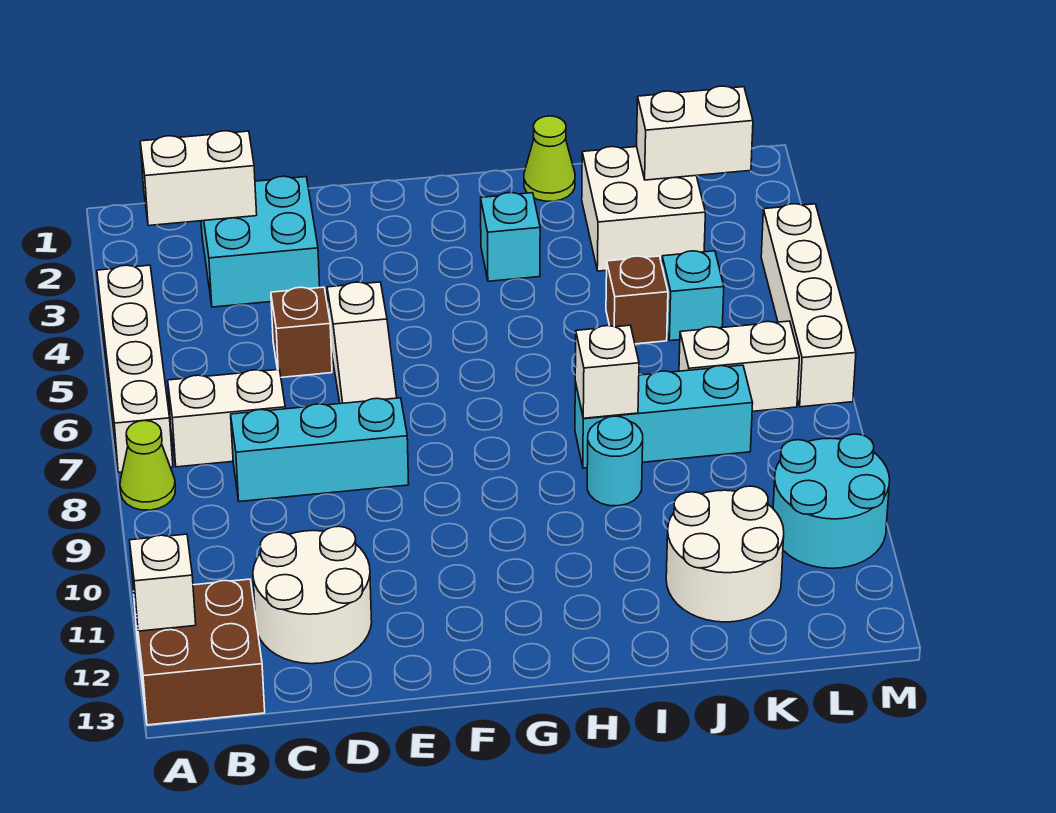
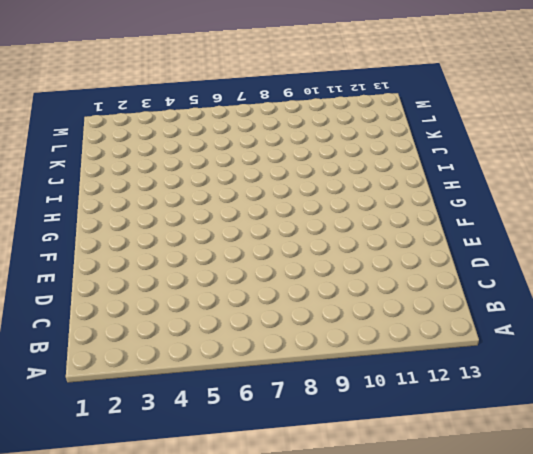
none -> white 1x4 brick [97,265,173,472]
none -> lime 1x1 cone [120,421,176,510]
none -> brown 2x2 brick [134,579,265,725]

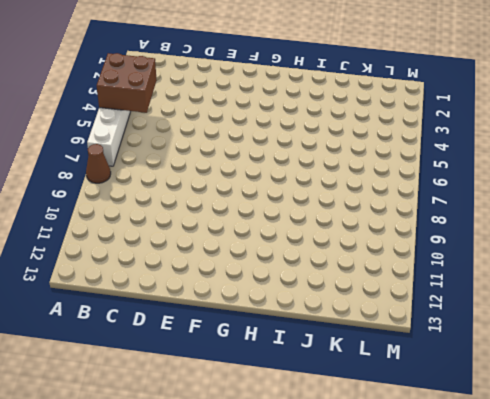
brown 2x2 brick [97,53,157,113] -> brown 2x2 brick moved to [134,579,265,725]
brown 1x1 cone [86,144,111,183] -> lime 1x1 cone [120,421,176,510]
none -> white 1x2 brick [168,369,285,467]
none -> cyan 2x2 brick [201,176,320,307]
none -> cyan 1x3 brick [231,398,409,502]

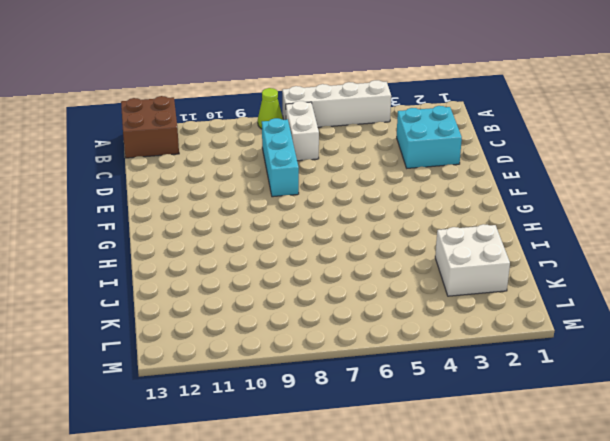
none -> white 2x2 round brick [253,526,372,664]
none -> brown 1x1 brick [271,287,332,377]
none -> white 1x3 slope [327,282,397,404]

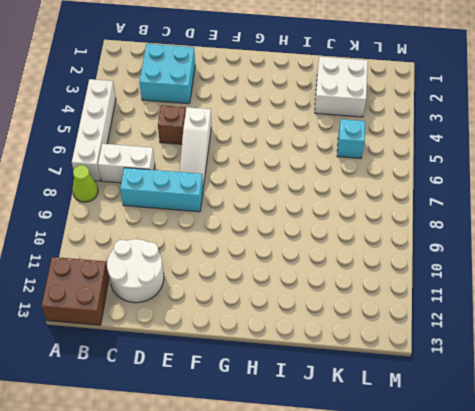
none -> cyan 1x1 brick [481,193,540,281]
none -> lime 1x1 cone [524,116,575,201]
none -> cyan 1x3 brick [575,365,753,468]

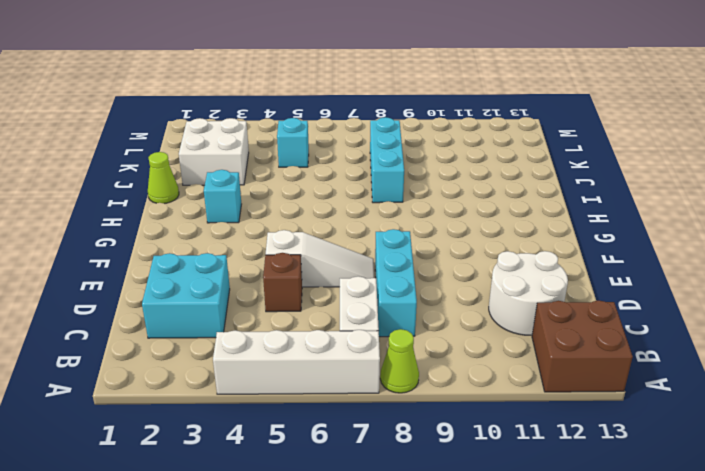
none -> cyan 1x1 round brick [587,416,643,506]
none -> brown 1x1 brick [606,256,668,344]
none -> white 2x2 round brick [666,486,784,622]

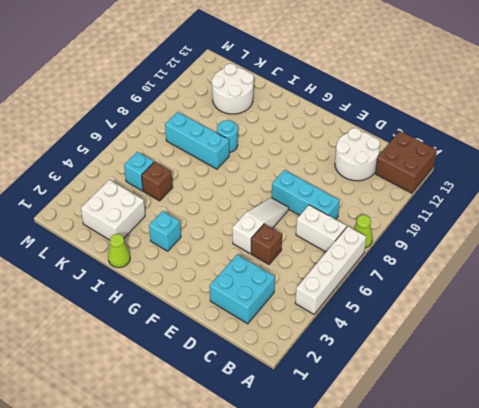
none -> white 1x2 brick [679,321,799,411]
none -> cyan 2x2 round brick [773,434,890,568]
none -> white 1x4 brick [761,204,856,407]

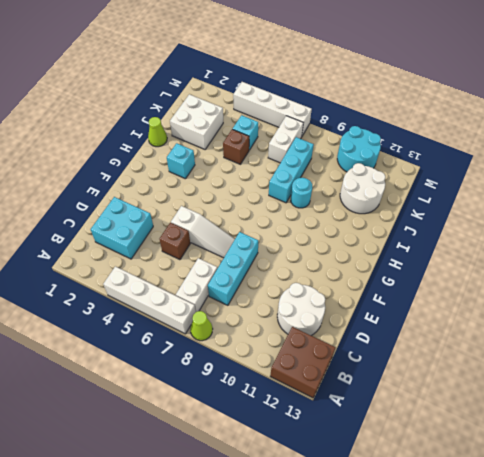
none -> white 1x1 brick [130,534,196,631]
none -> white 1x2 brick [140,131,257,226]
none -> white 1x1 brick [575,325,639,418]

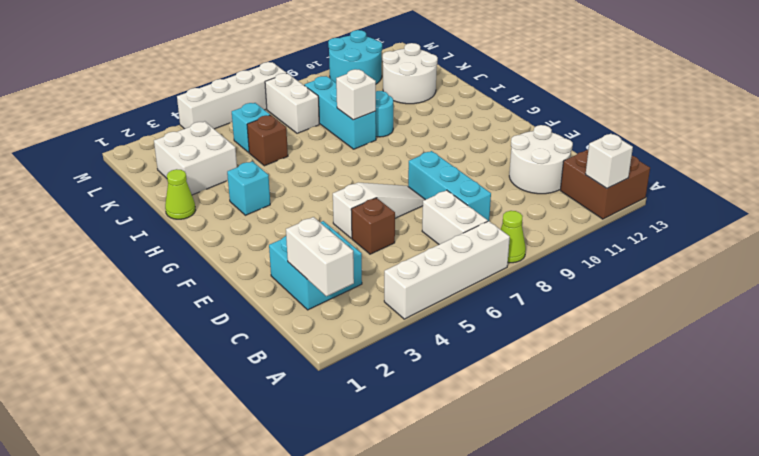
none -> white 1x2 brick [637,86,753,180]

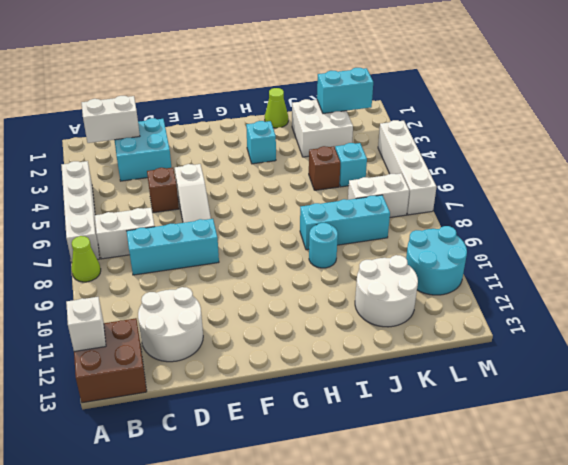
cyan 1x2 brick [317,68,373,113] -> white 1x2 brick [637,86,753,180]
none -> white 1x1 brick [575,325,639,418]

